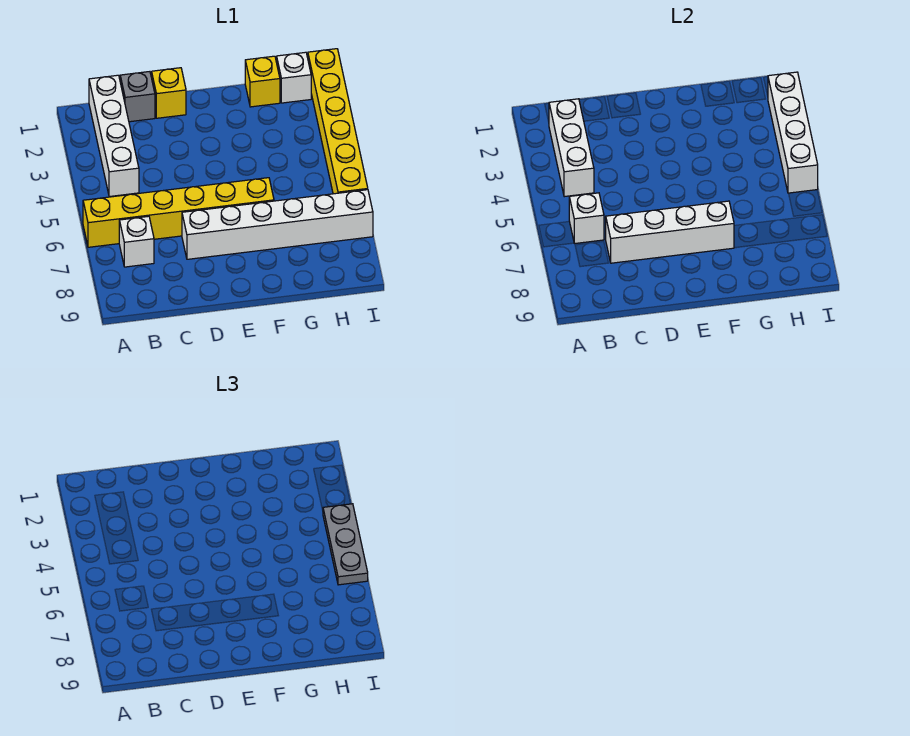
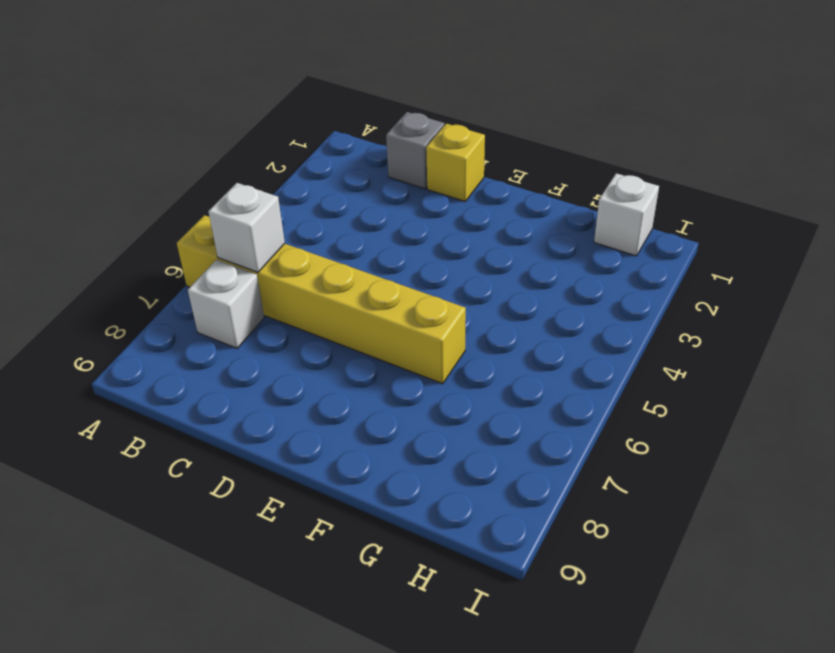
none -> white 1x4 brick [89,75,139,197]
none -> white 1x6 brick [182,190,373,259]
none -> yellow 1x1 brick [245,56,280,107]

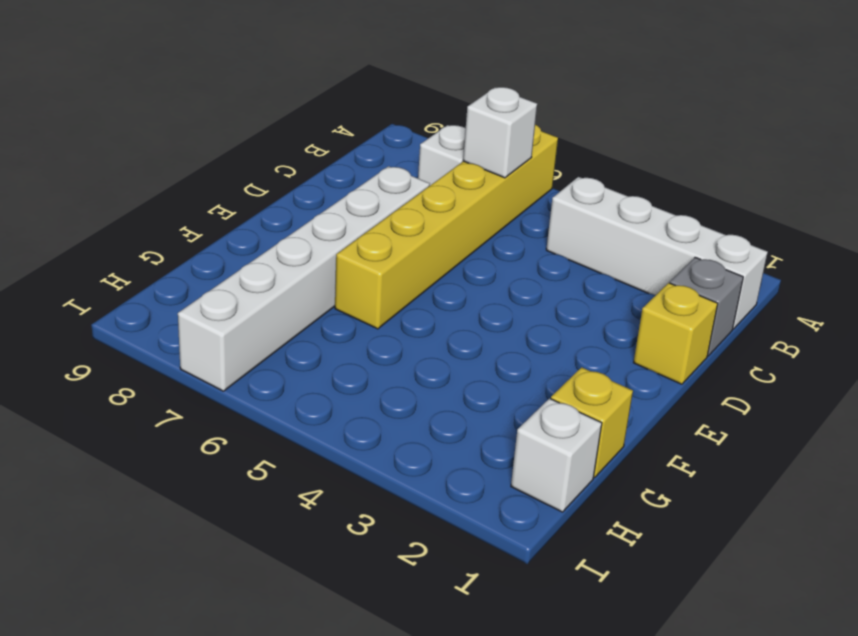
none -> yellow 1x6 brick [308,49,368,194]
none -> white 1x3 brick [549,99,594,197]
none -> white 1x4 brick [606,201,734,263]

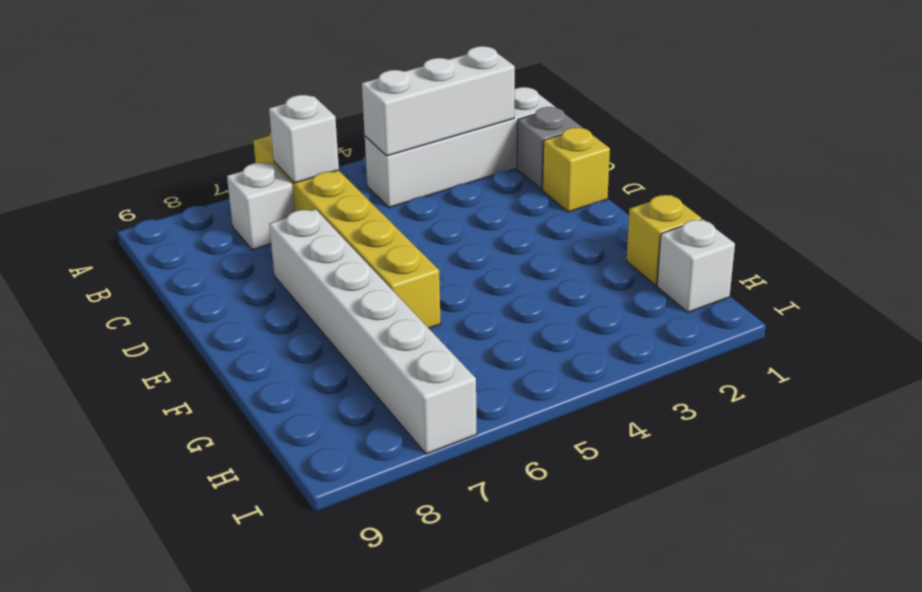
none -> yellow 1x6 brick [308,49,368,194]
none -> white 1x4 brick [606,201,734,263]
none -> white 1x4 brick [768,72,818,193]

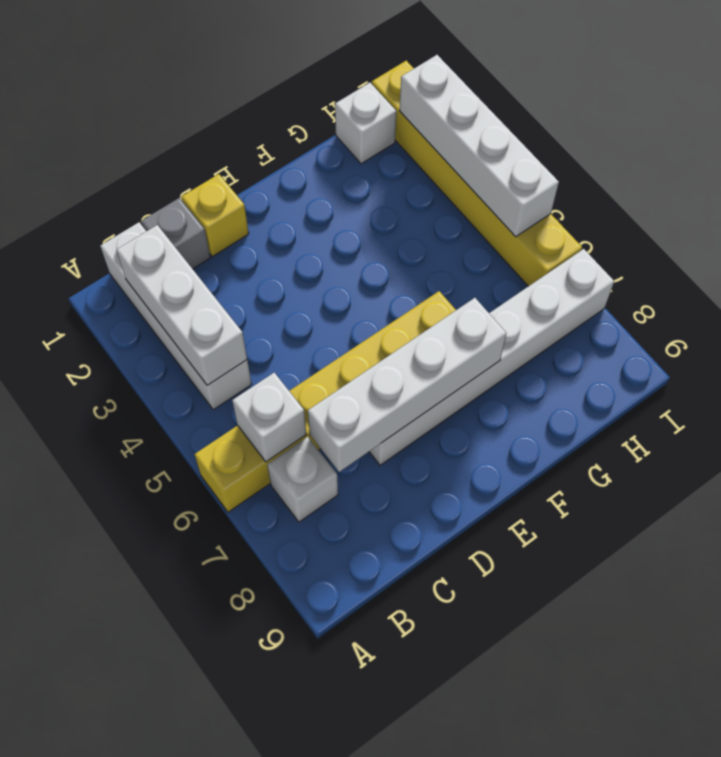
none -> yellow 1x1 brick [245,56,280,107]
none -> grey 1x3 plate [323,504,368,585]

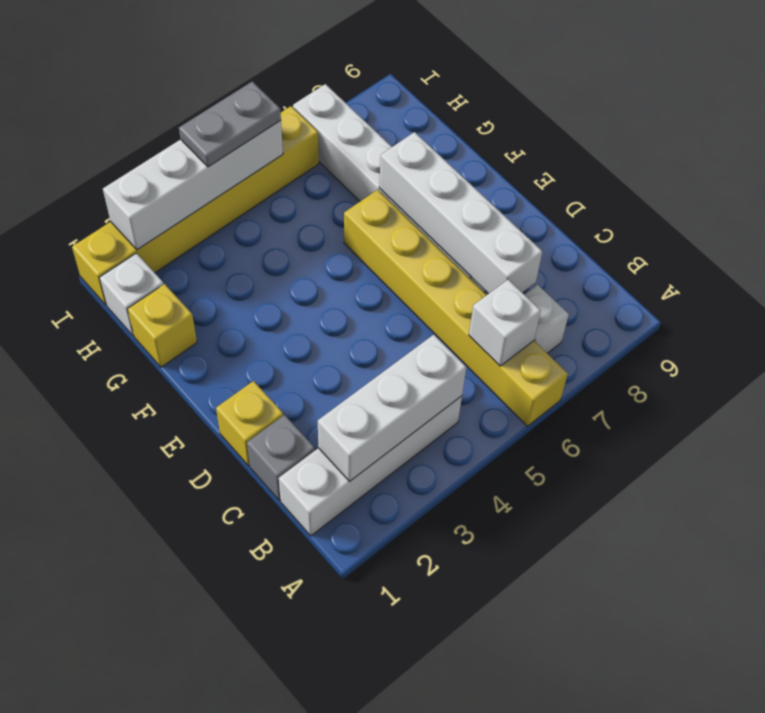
grey 1x2 plate [179,81,281,167] -> grey 1x3 plate [323,504,368,585]

